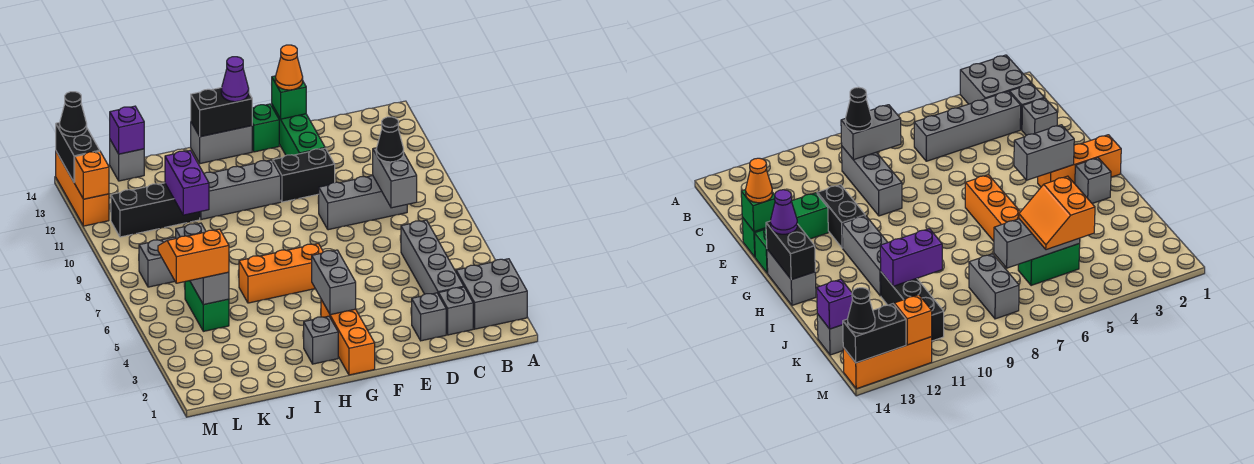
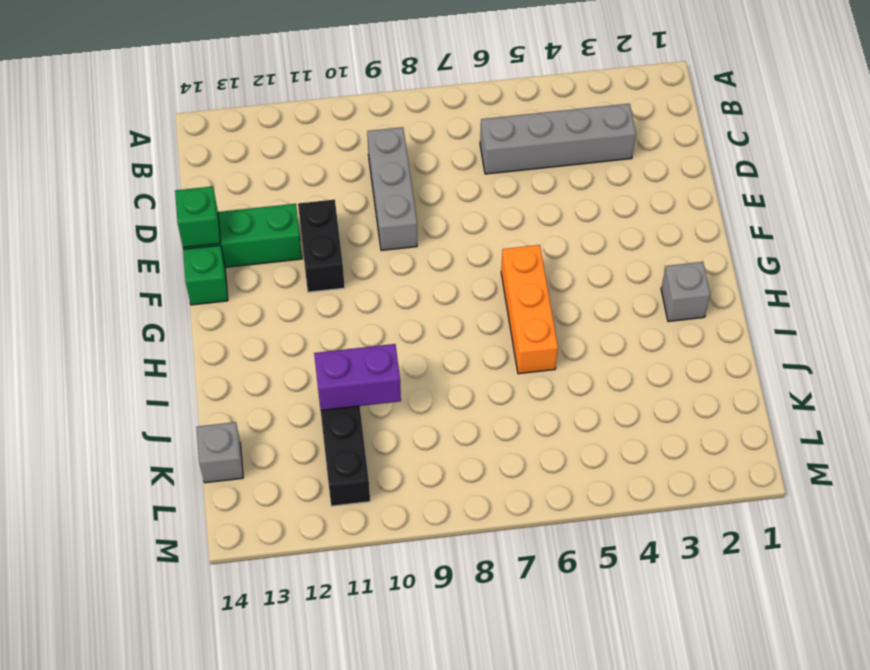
none -> grey 2x2 brick [456,259,527,329]
none -> grey 1x1 brick [439,287,473,335]
none -> grey 1x1 brick [412,293,446,341]
none -> orange 1x3 brick [321,300,375,375]

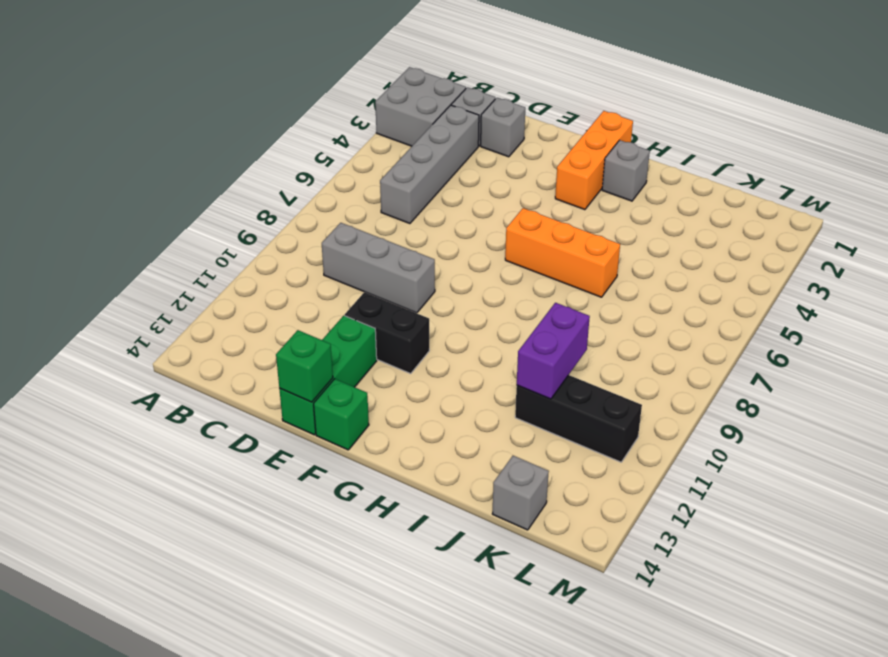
none -> grey 1x3 brick [200,160,281,220]
none -> grey 1x2 brick [191,123,252,164]
none -> green 1x2 brick [185,281,229,331]
none -> grey 1x2 brick [139,237,176,287]

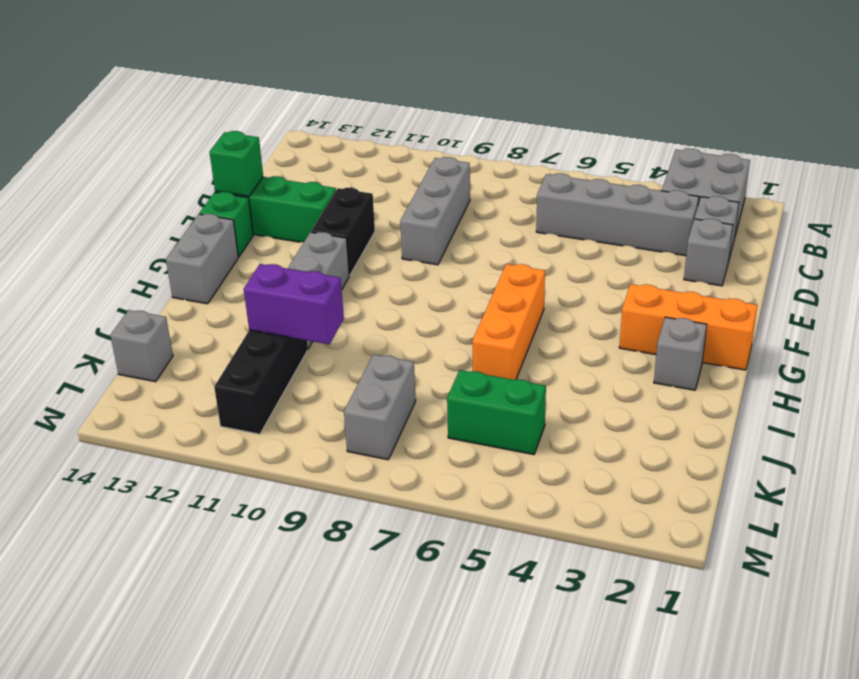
none -> orange 1x3 brick [56,152,109,226]
none -> grey 1x2 brick [373,148,417,208]
none -> grey 1x2 brick [312,250,356,315]
none -> black 1x2 brick [191,88,252,137]

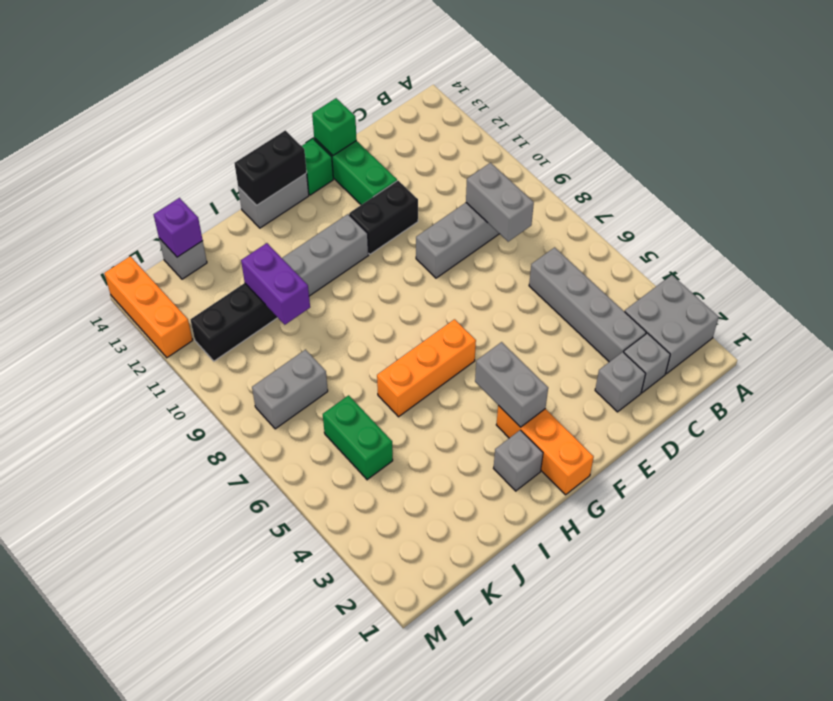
none -> grey 1x3 brick [176,223,229,305]
none -> orange 1x1 brick [75,151,109,199]
none -> black 1x2 brick [56,122,100,182]
none -> black 1x1 cone [376,117,404,162]

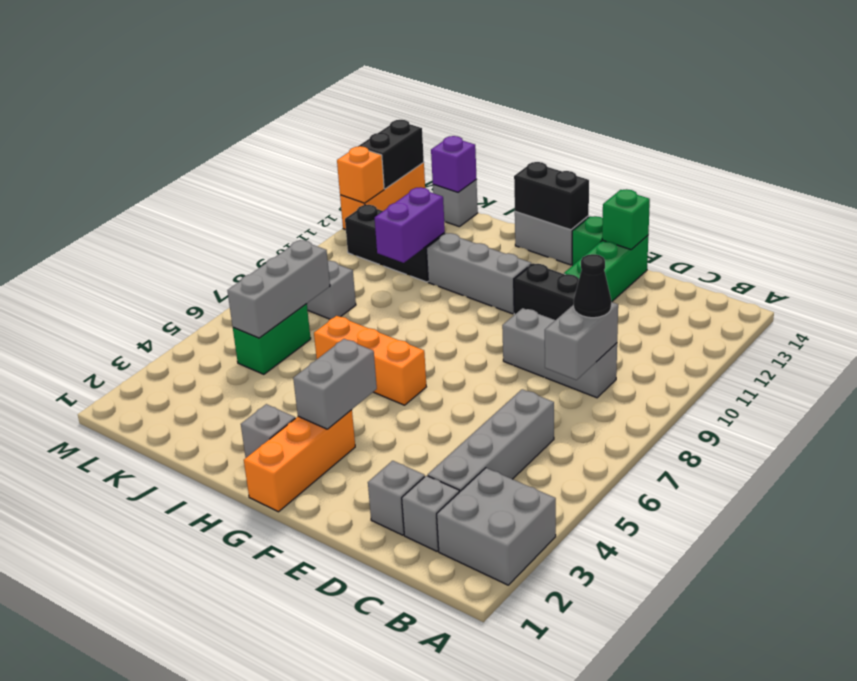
none -> orange 1x1 cone [275,45,303,90]
none -> purple 1x1 cone [221,57,249,102]
none -> orange 2x2 slope [158,229,229,283]
none -> black 1x1 cone [59,92,87,137]

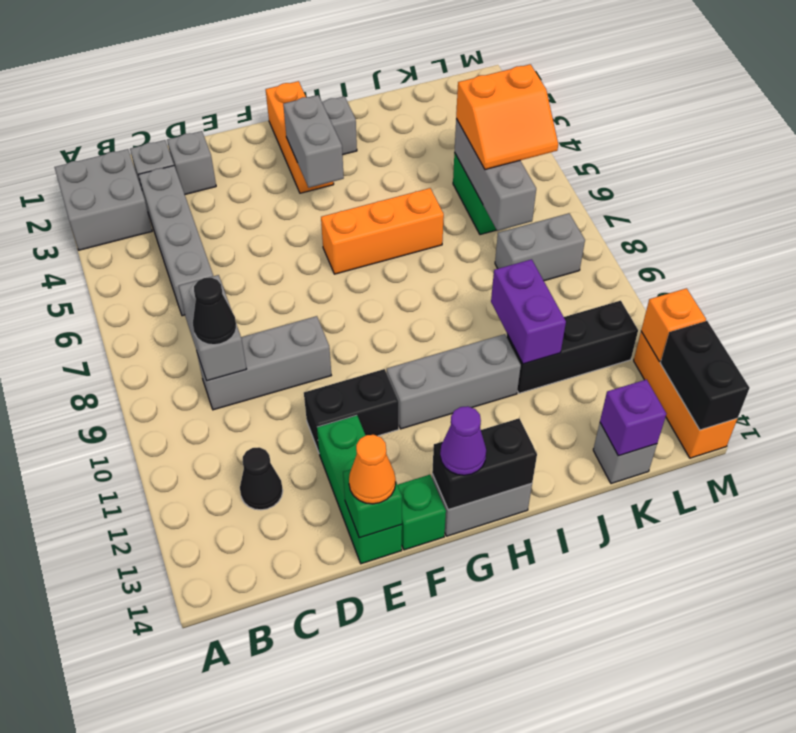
black 1x1 cone [240,447,283,510] -> black 1x1 cone moved to [59,92,87,137]

